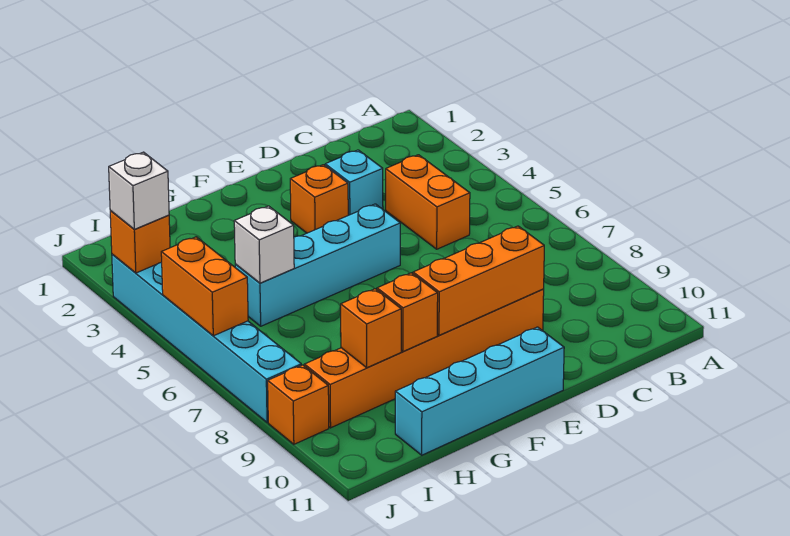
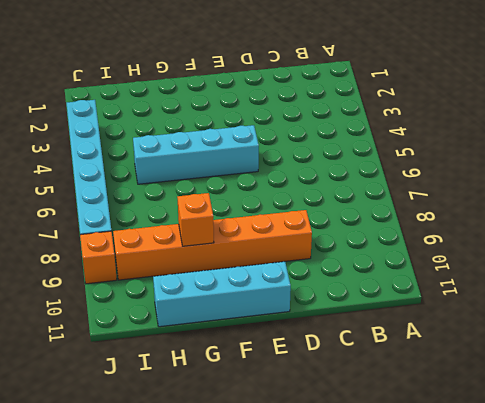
none -> orange 1x2 brick [386,155,470,249]
none -> cyan 1x1 brick [325,150,383,215]
none -> orange 1x1 brick [290,165,348,233]

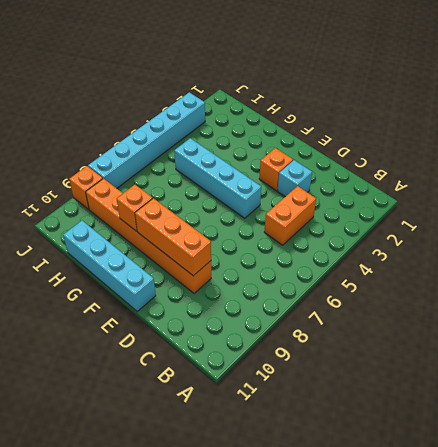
none -> white 1x1 brick [234,206,294,283]
none -> orange 1x1 brick [340,289,401,368]
none -> orange 1x1 brick [110,211,170,273]

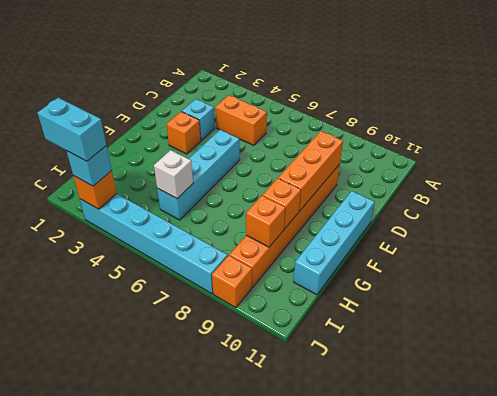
cyan 1x2 brick [38,98,106,161] -> none
cyan 1x1 brick [67,146,112,186] -> white 1x1 brick [109,152,169,229]
none -> orange 1x2 brick [161,237,248,336]

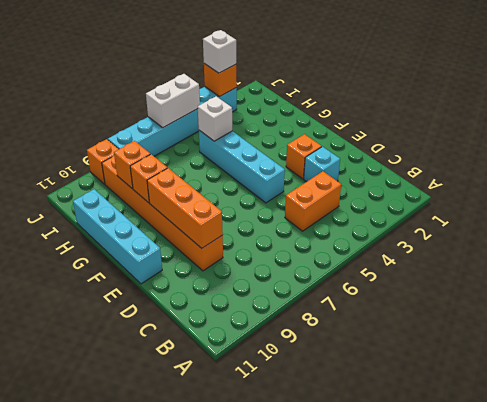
white 1x2 brick [146,74,200,128] -> orange 1x2 brick [161,237,248,336]

